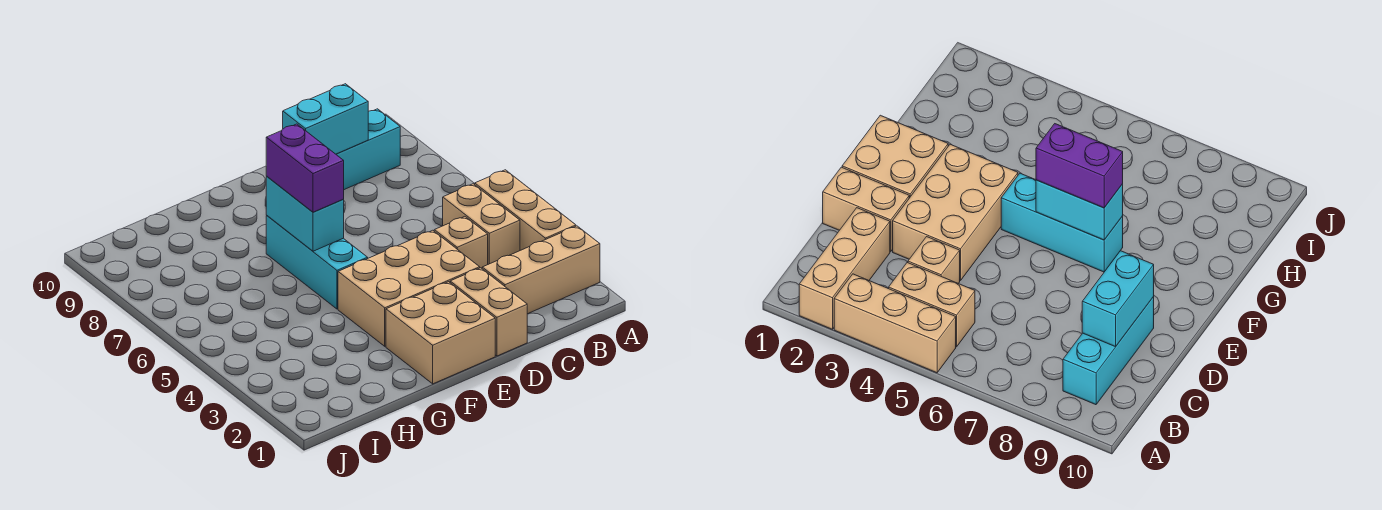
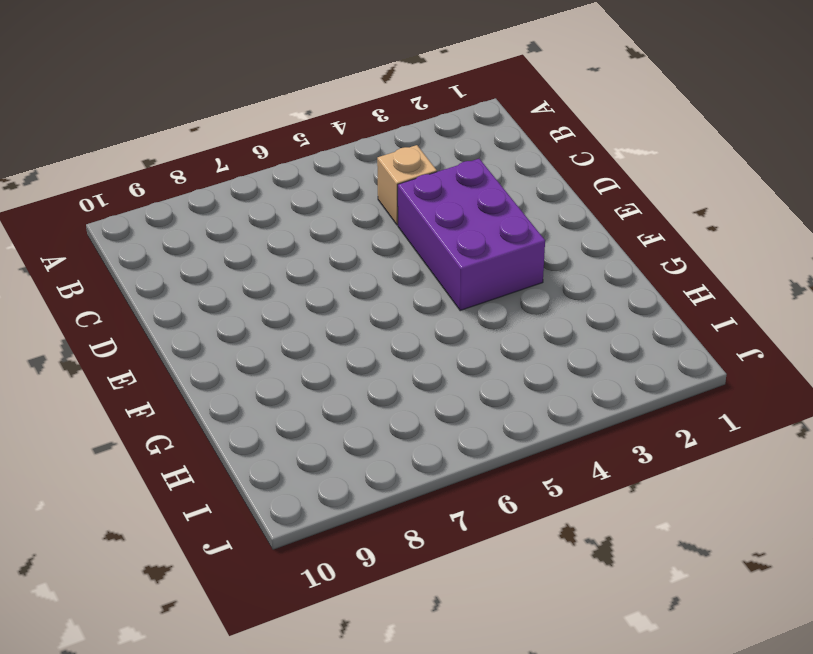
purple 2x3 brick [398,159,545,310] -> tan 2x3 brick [338,230,480,346]
none -> tan 1x3 brick [482,226,600,314]
none -> tan 1x3 brick [475,170,576,250]
none -> tan 1x2 brick [443,184,520,264]

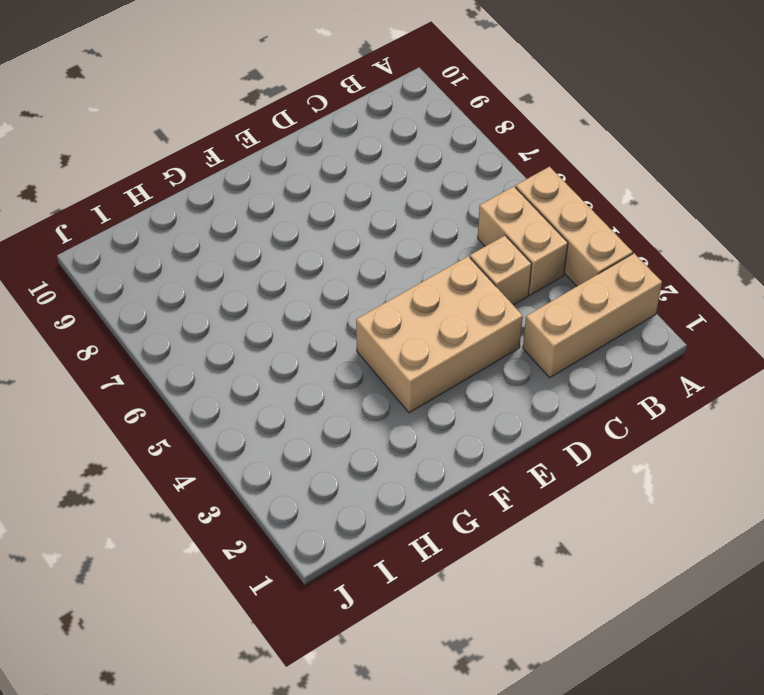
none -> cyan 1x3 brick [336,109,400,190]
none -> tan 1x2 brick [450,268,527,356]
none -> tan 2x2 brick [386,282,495,384]

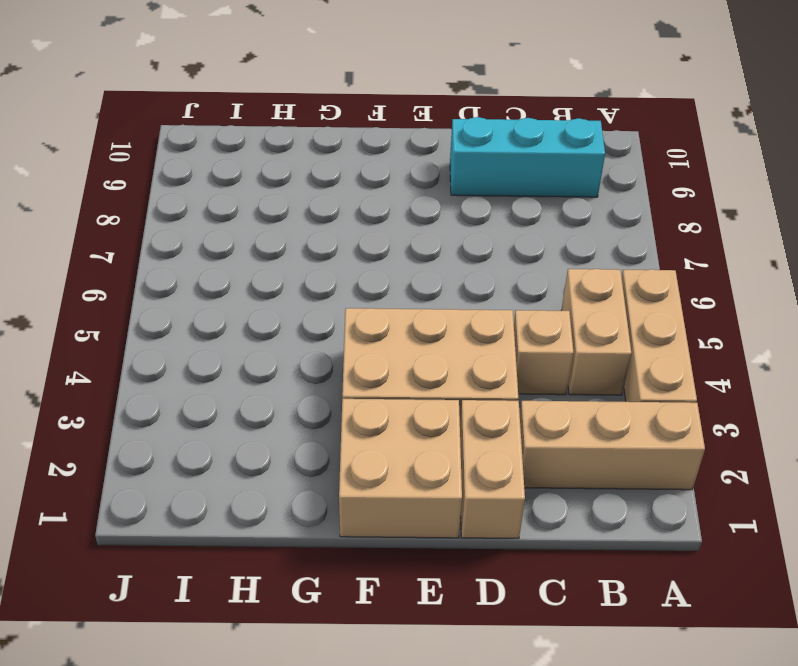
none -> cyan 1x3 brick [266,216,368,309]
none -> cyan 1x2 brick [283,84,368,154]
none -> cyan 1x2 brick [266,177,344,251]

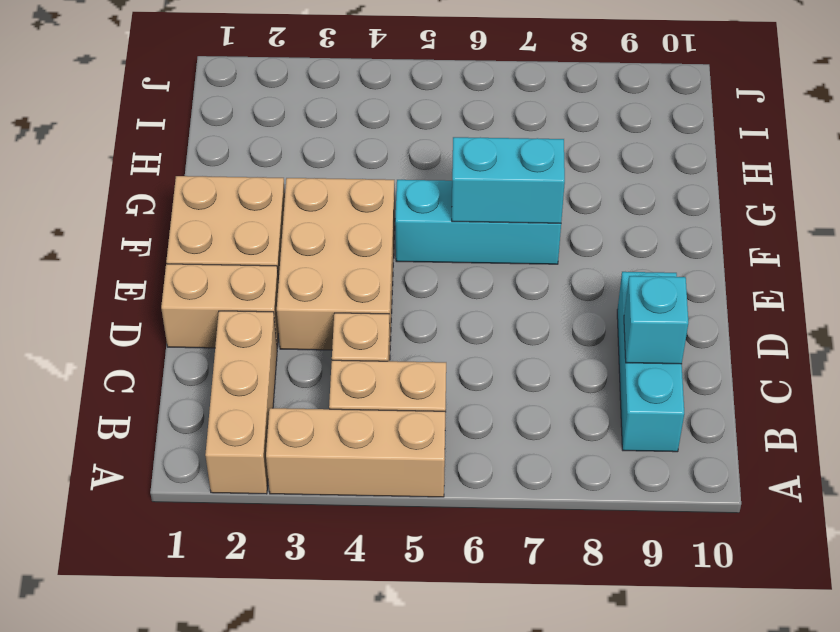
cyan 1x1 brick [624,276,688,364] -> cyan 1x2 brick [283,84,368,154]
none -> purple 1x2 brick [266,124,344,212]

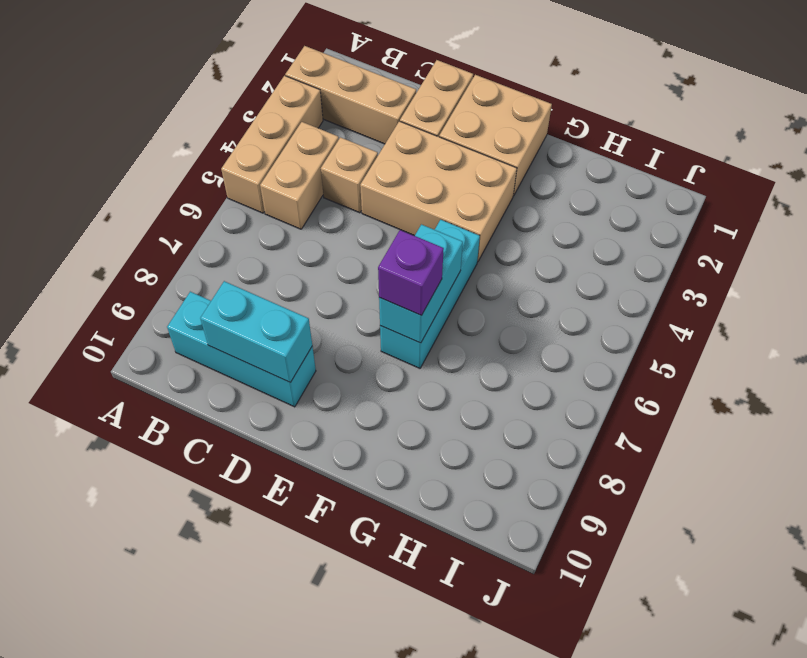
purple 1x1 brick [378,230,444,316] -> purple 1x2 brick [266,124,344,212]

